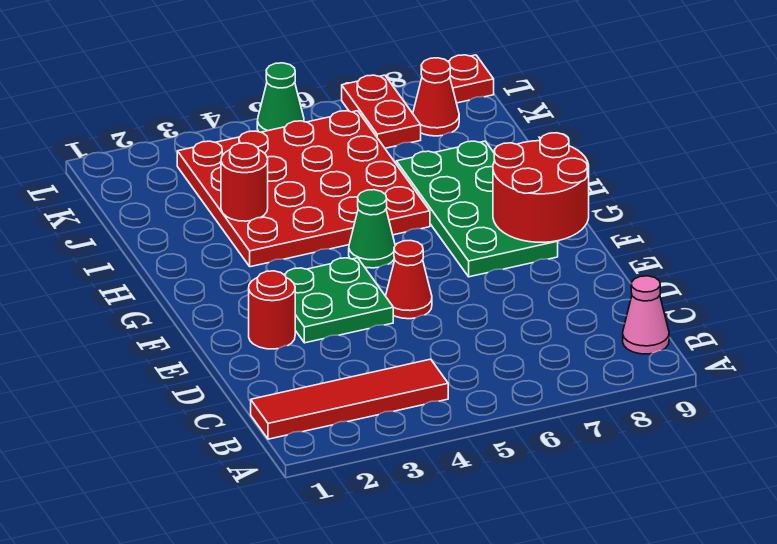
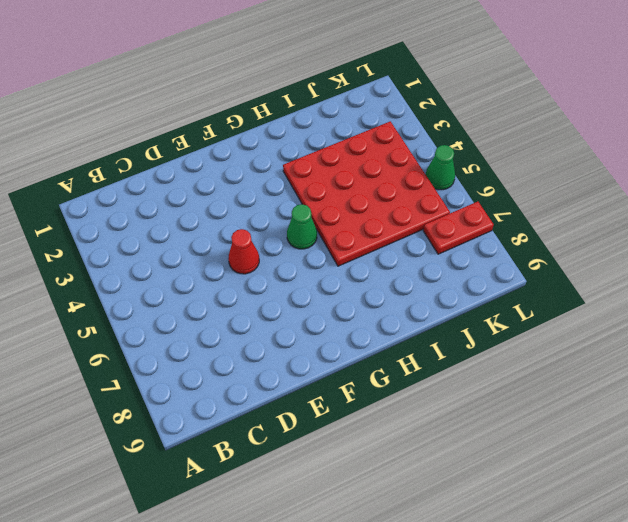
none -> red 1x4 tile [251,359,448,439]
none -> pink 1x1 cone [623,276,669,354]
none -> red 1x1 round brick [249,271,295,349]

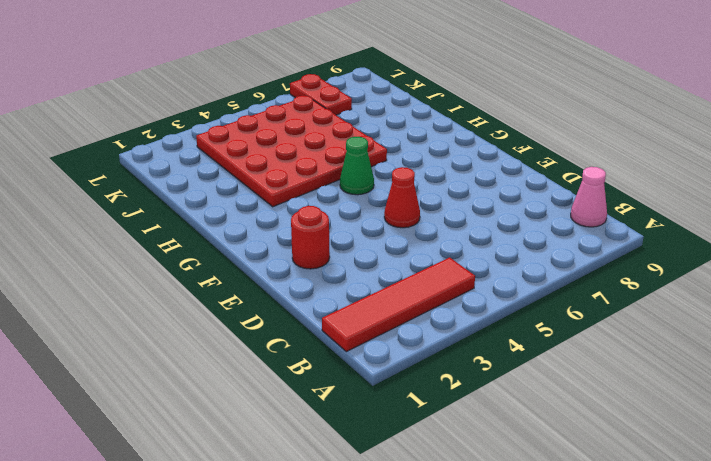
none -> green 2x2 plate [284,258,393,343]
none -> green 2x4 plate [396,141,558,277]
none -> red 1x1 cone [413,58,459,136]

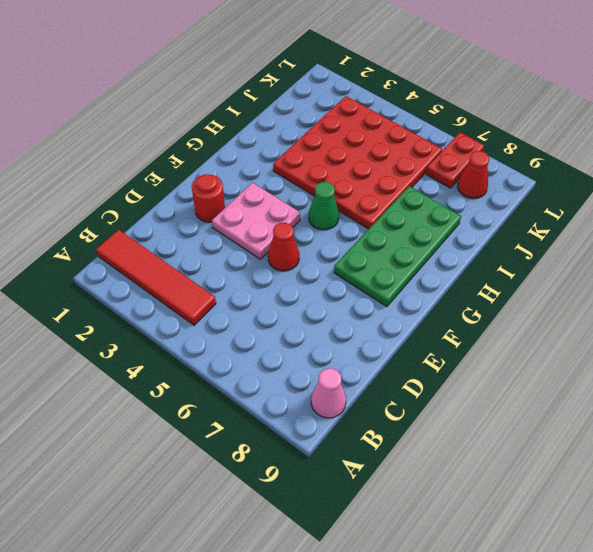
pink 2x2 plate [212,183,300,259] -> green 2x2 plate [284,258,393,343]
none -> green 1x1 cone [257,63,304,132]
none -> red 1x1 plate [448,55,494,103]
none -> red 2x2 round brick [493,133,589,242]

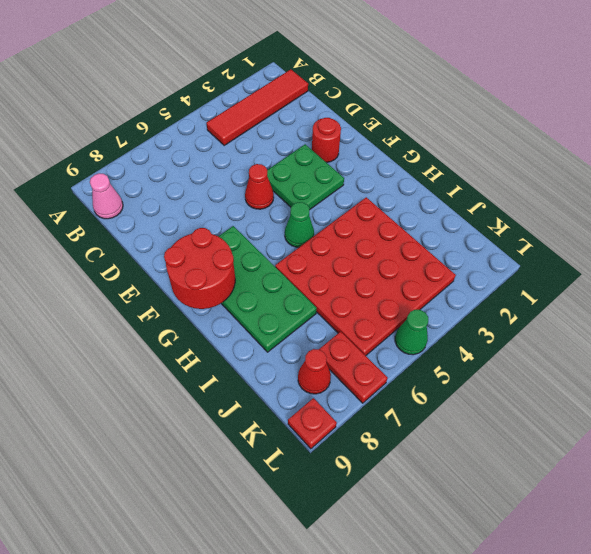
none -> red 1x1 round brick [221,143,268,221]

